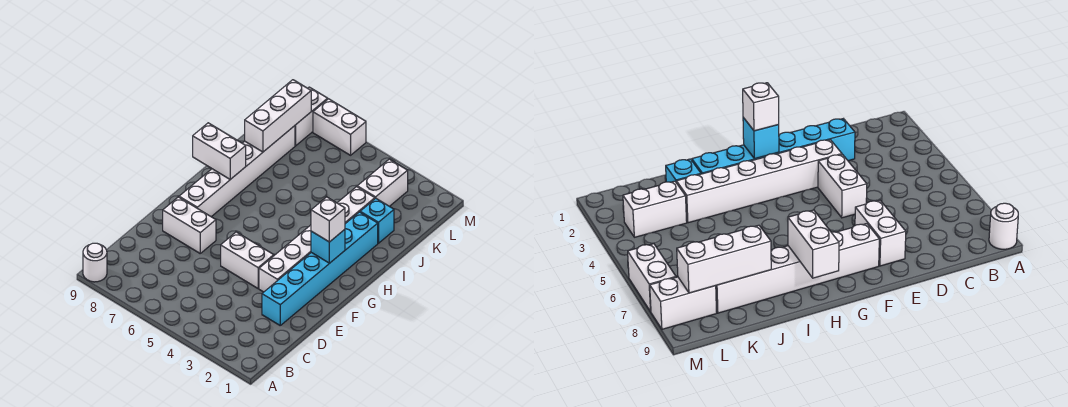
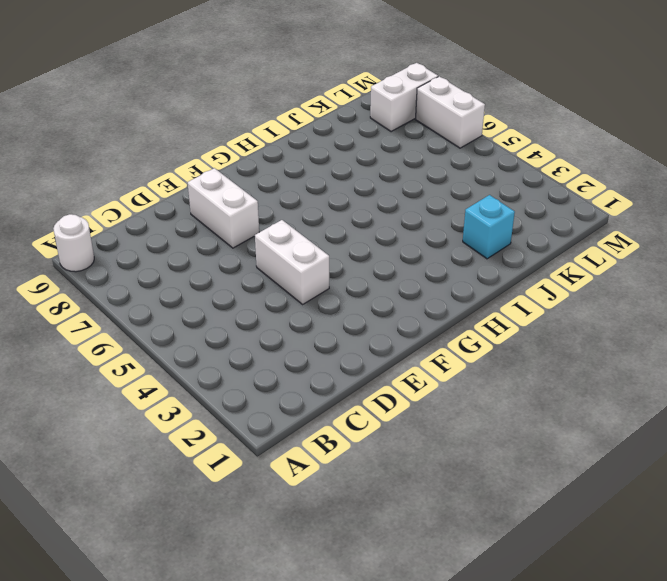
none -> cyan 1x6 brick [262,212,378,325]
none -> white 1x6 brick [259,187,375,292]
none -> white 1x6 brick [179,126,295,217]

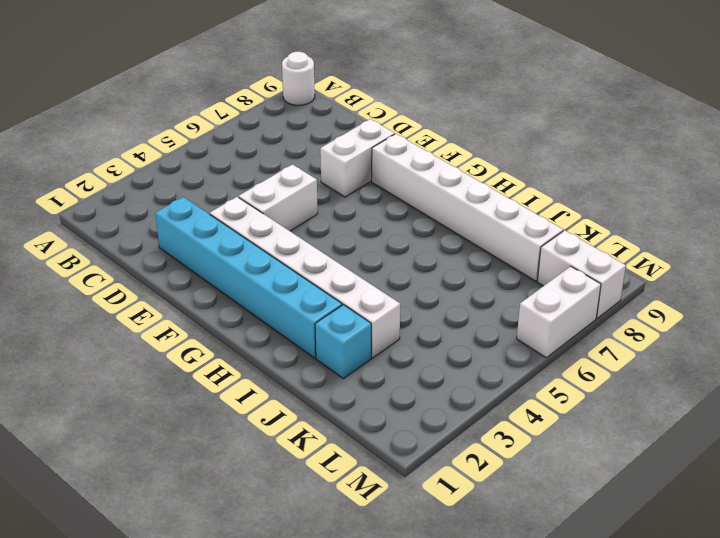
none -> white 1x2 brick [357,159,408,206]
none -> cyan 1x1 brick [311,230,345,263]
none -> white 1x2 brick [193,123,246,179]

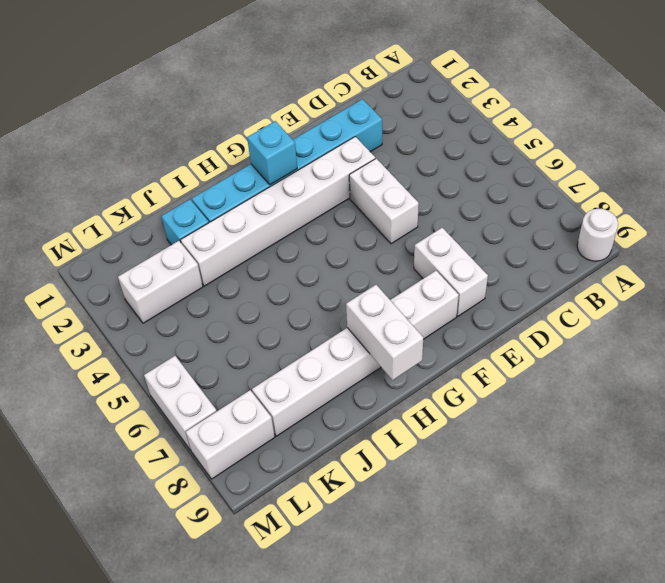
none -> white 1x3 brick [245,80,311,152]
none -> white 1x1 brick [311,197,345,242]

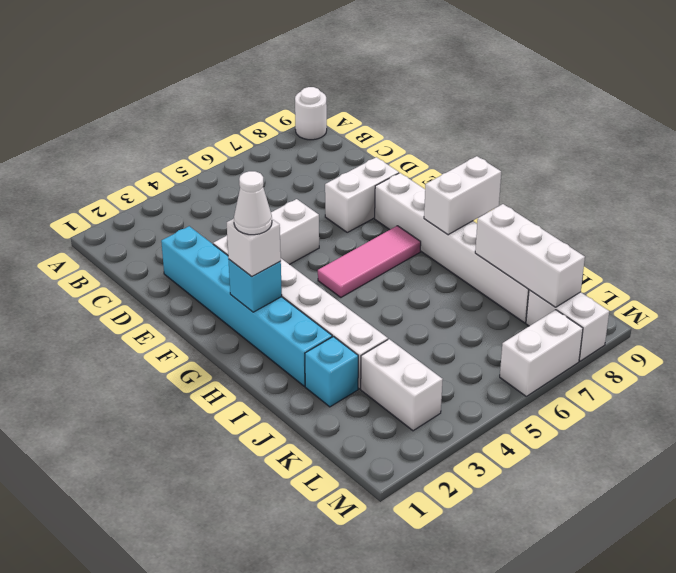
white 1x1 cone [234,171,272,235] -> none
pink 1x3 tile [318,226,421,297] -> none

